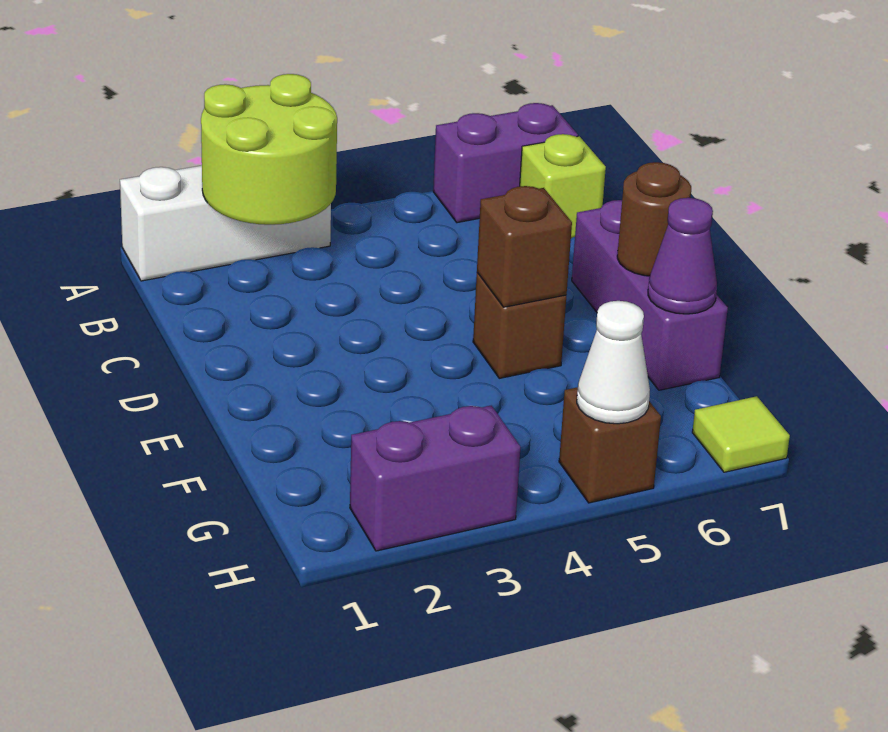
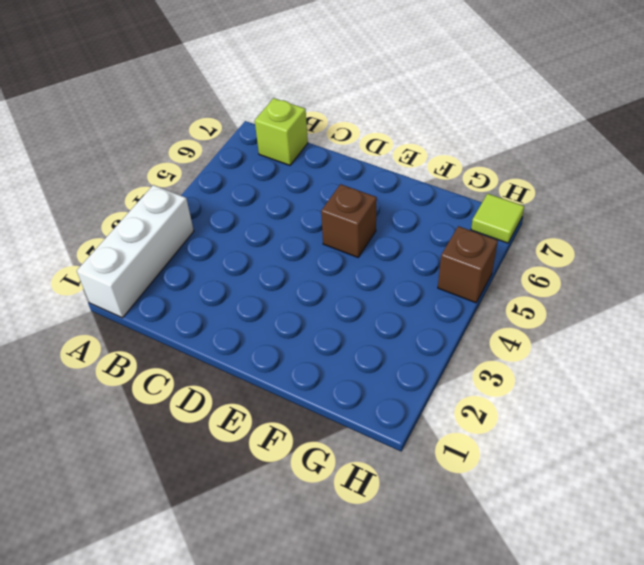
none -> purple 1x2 brick [433,103,578,223]
none -> purple 1x3 brick [572,200,728,390]
none -> purple 1x2 brick [350,405,520,551]

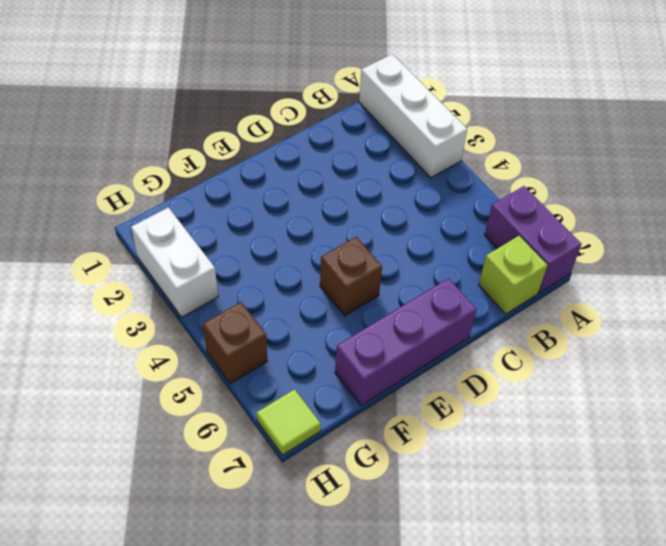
white 1x2 brick [131,207,218,317] -> purple 1x2 brick [350,405,520,551]
none -> lime 2x2 round brick [201,74,337,225]
none -> brown 1x1 brick [477,186,572,307]
none -> brown 1x1 round brick [617,162,691,276]

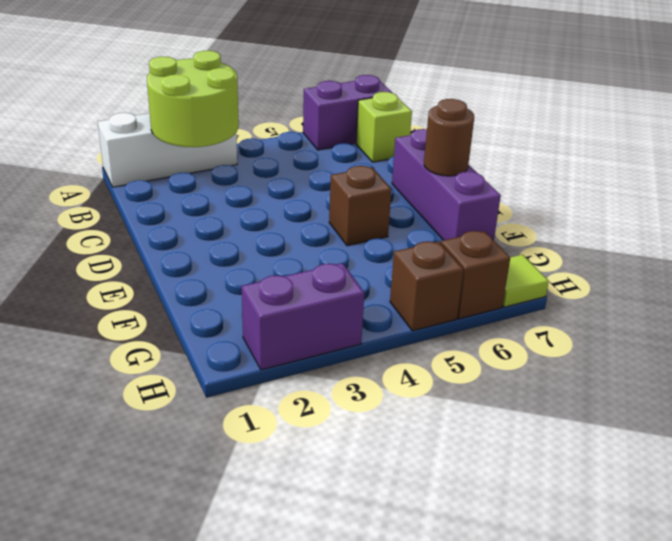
brown 1x1 brick [441,231,510,319] -> brown 1x1 brick moved to [477,186,572,307]
none -> purple 1x1 cone [648,198,717,314]
none -> white 1x1 cone [577,301,650,424]

